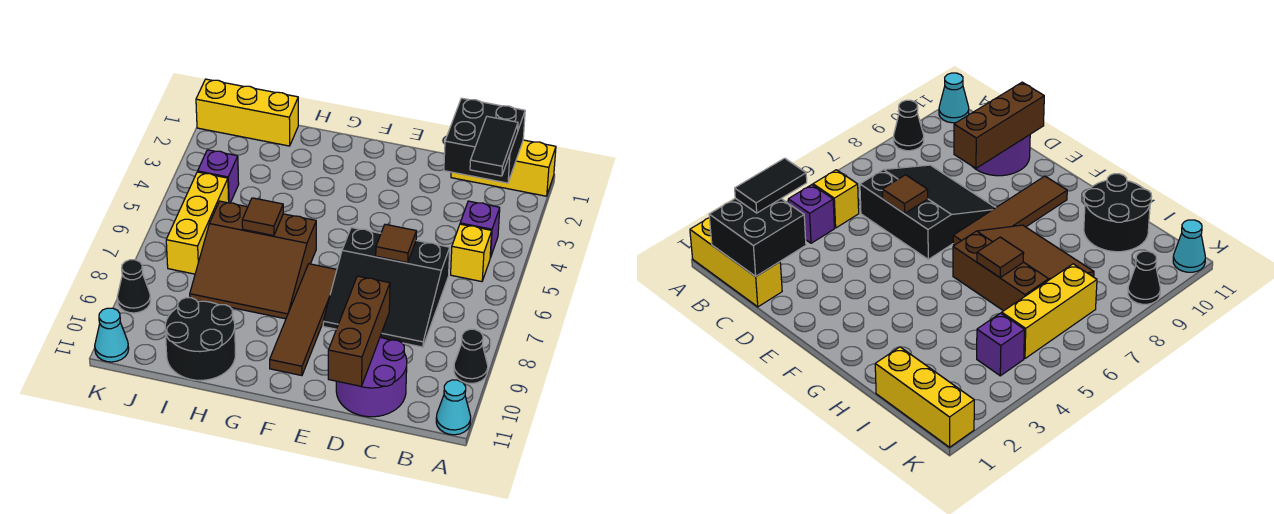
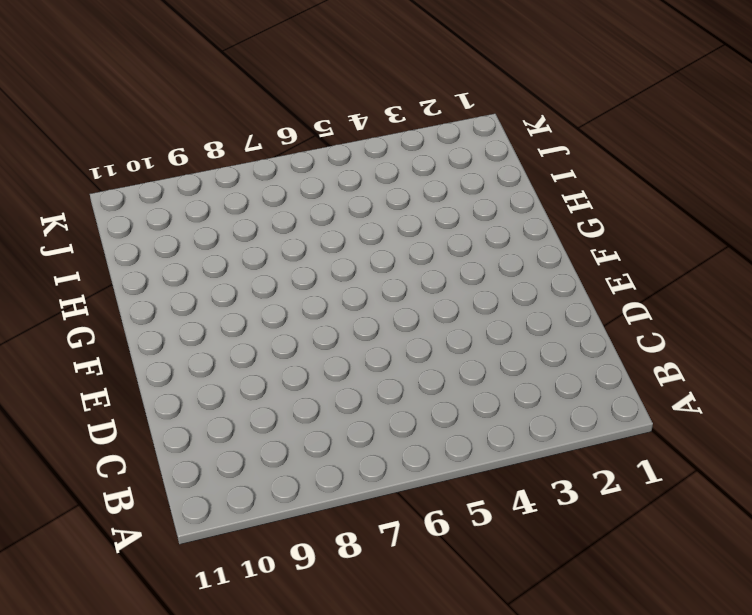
none -> yellow 1x3 brick [451,140,556,196]
none -> black 1x1 cone [454,329,488,383]
none -> cyan 1x1 cone [436,380,471,435]

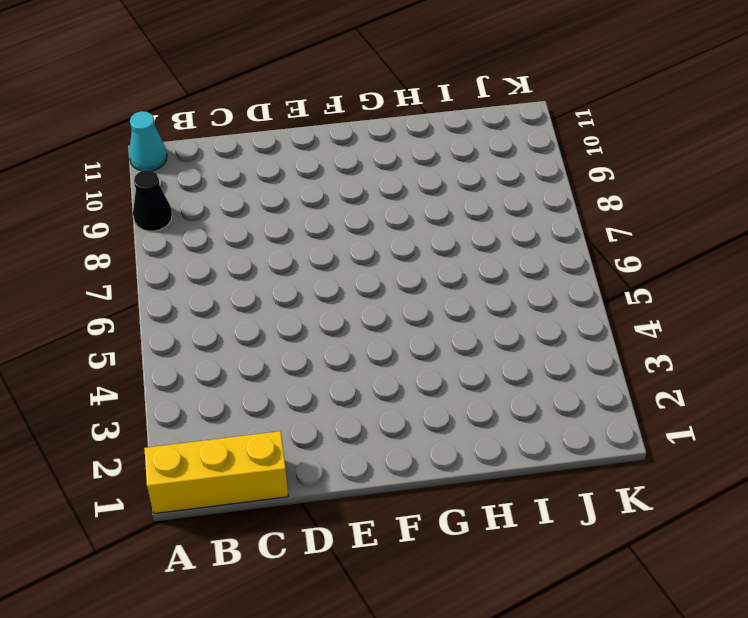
none -> purple 1x1 brick [460,201,500,257]
none -> yellow 1x1 brick [451,224,492,282]
none -> black 3x3 slope [323,228,450,347]

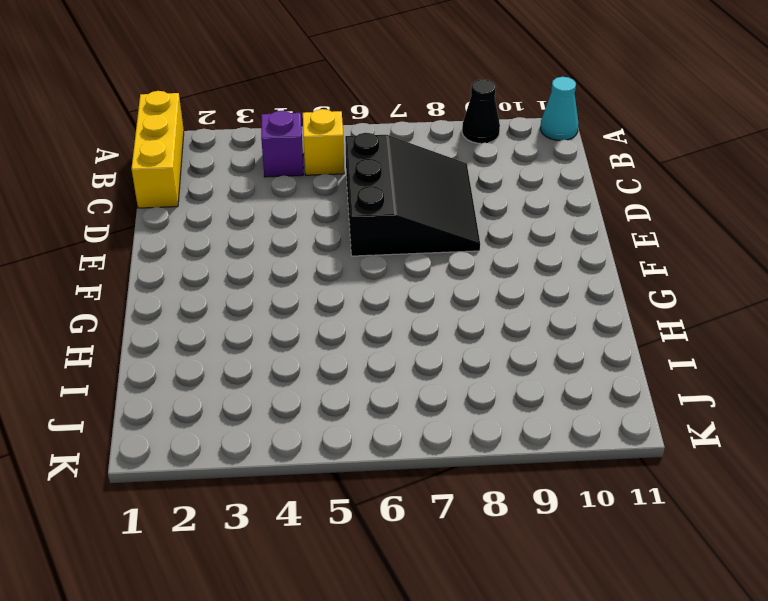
none -> purple 2x2 round brick [336,337,407,417]
none -> brown 1x4 tile [270,264,337,376]
none -> brown 3x3 slope [190,201,316,319]

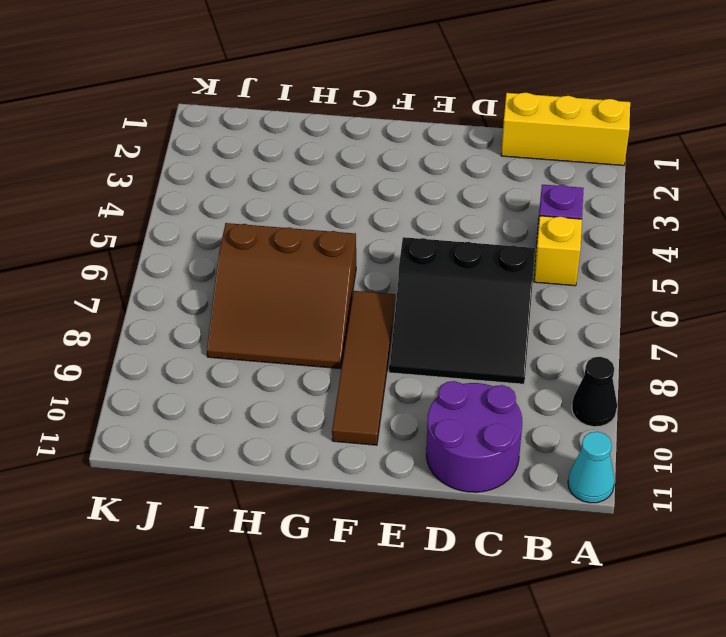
none -> black 2x2 round brick [165,298,235,380]
none -> yellow 1x3 brick [196,79,298,146]
none -> purple 1x1 brick [198,150,239,203]

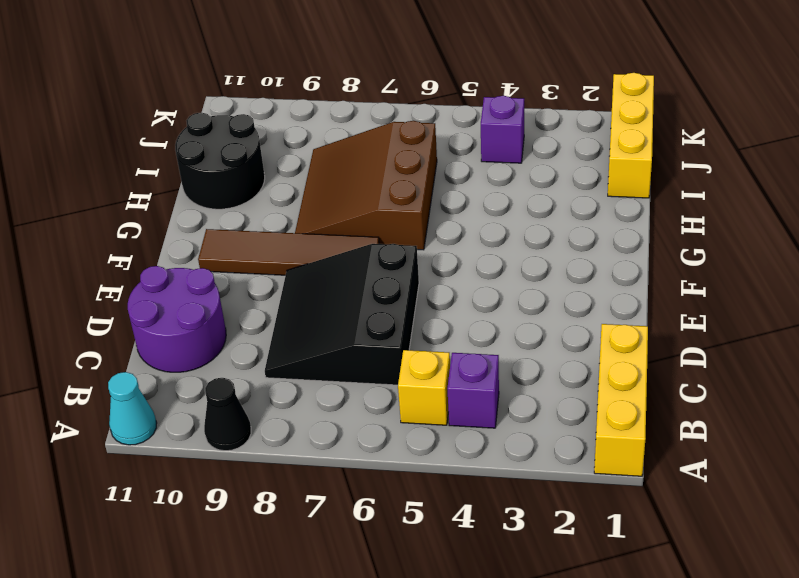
none -> yellow 1x3 brick [166,172,229,274]
none -> black 1x1 cone [117,260,151,313]
none -> cyan 1x1 cone [95,308,129,362]

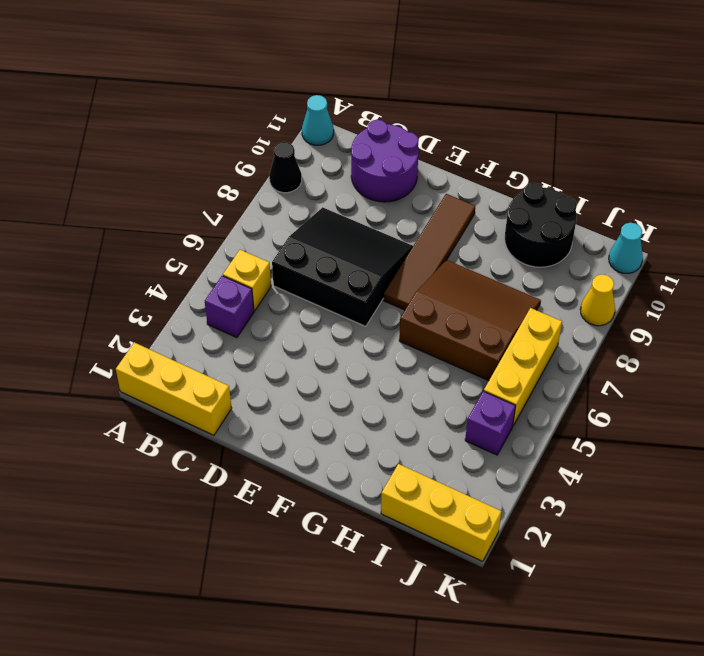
yellow 1x1 cone [580,275,615,326] -> black 1x1 cone [117,260,151,313]
none -> black 2x2 brick [444,98,525,183]
none -> brown 1x1 tile [376,224,416,263]
none -> brown 1x3 brick [328,276,390,386]

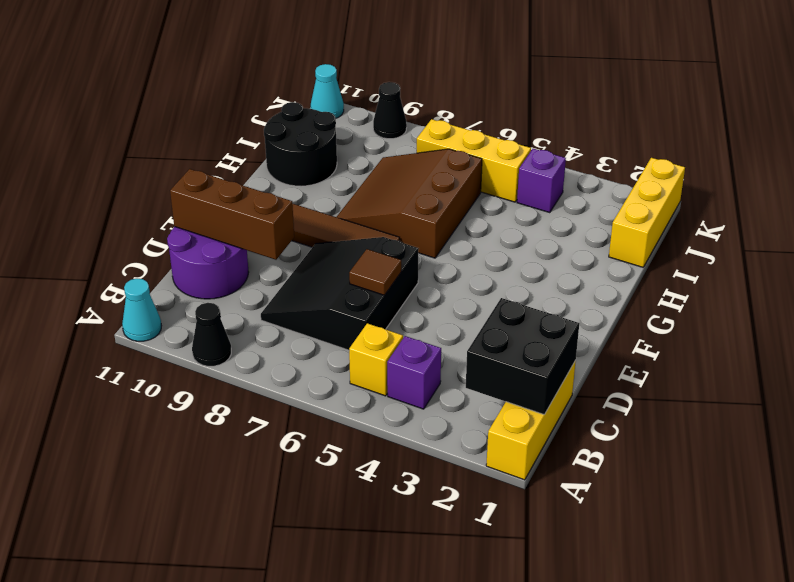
none -> brown 1x1 tile [242,198,283,236]
none -> black 1x2 tile [470,116,518,176]

